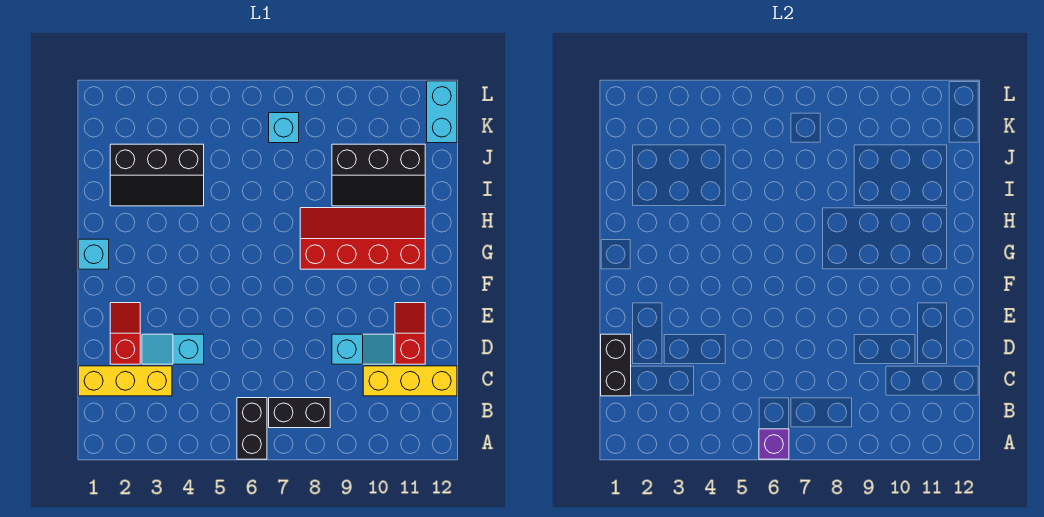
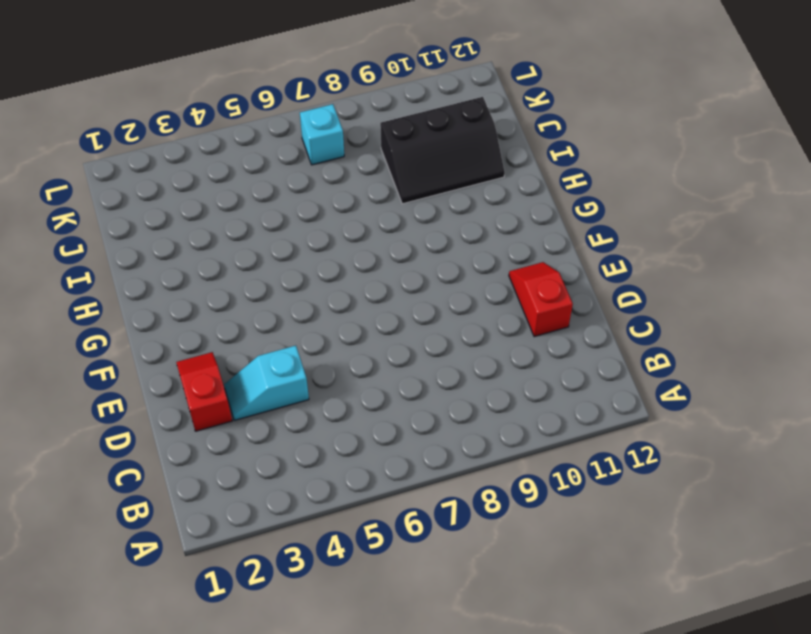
none -> black 1x2 brick [237,398,267,459]
none -> black 1x2 brick [269,398,330,428]
none -> yellow 1x3 brick [79,366,172,396]

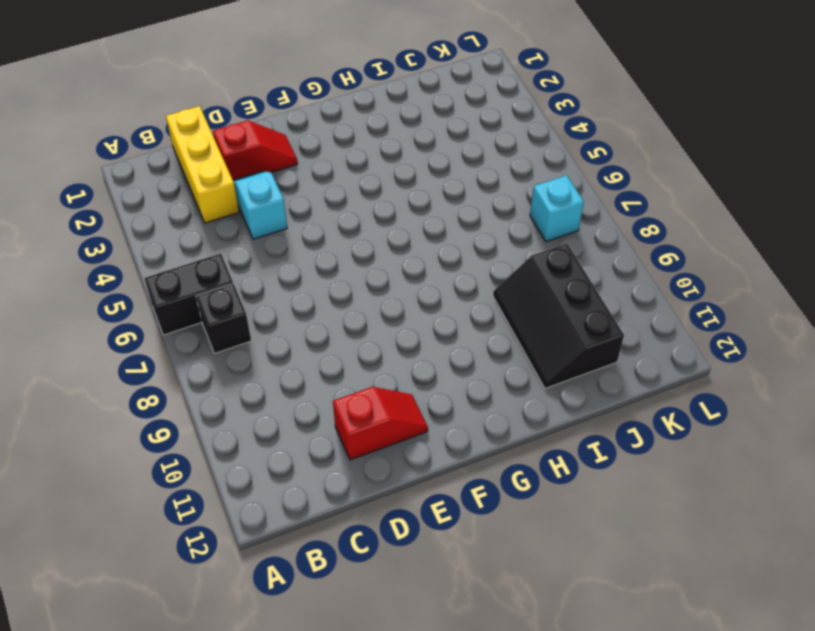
black 1x1 brick [196,284,251,353] -> black 1x2 brick [269,398,330,428]
none -> yellow 1x3 brick [363,366,457,396]
none -> cyan 1x2 slope [332,334,394,364]
none -> cyan 1x1 brick [79,239,109,269]

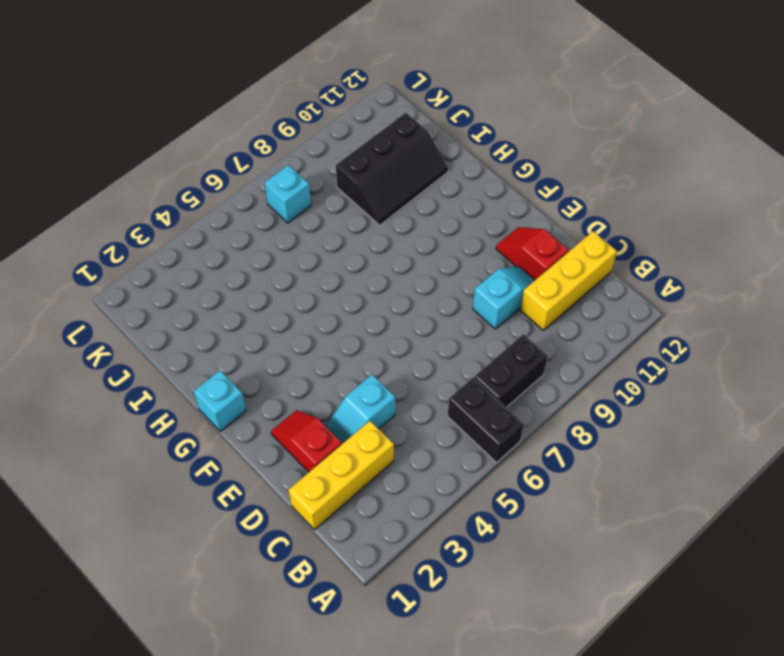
none -> red 2x4 slope [300,208,425,269]
none -> black 2x3 slope [110,144,204,206]
none -> cyan 1x2 brick [427,81,457,143]

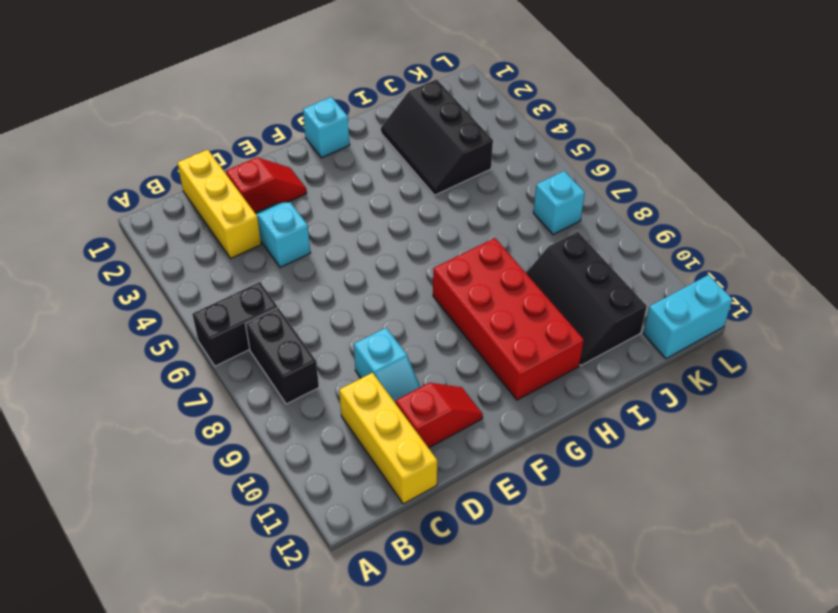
red 2x4 brick [433,238,584,400] -> red 2x4 slope [300,208,425,269]
none -> purple 1x1 brick [759,429,789,459]
none -> black 1x2 brick [601,334,631,396]

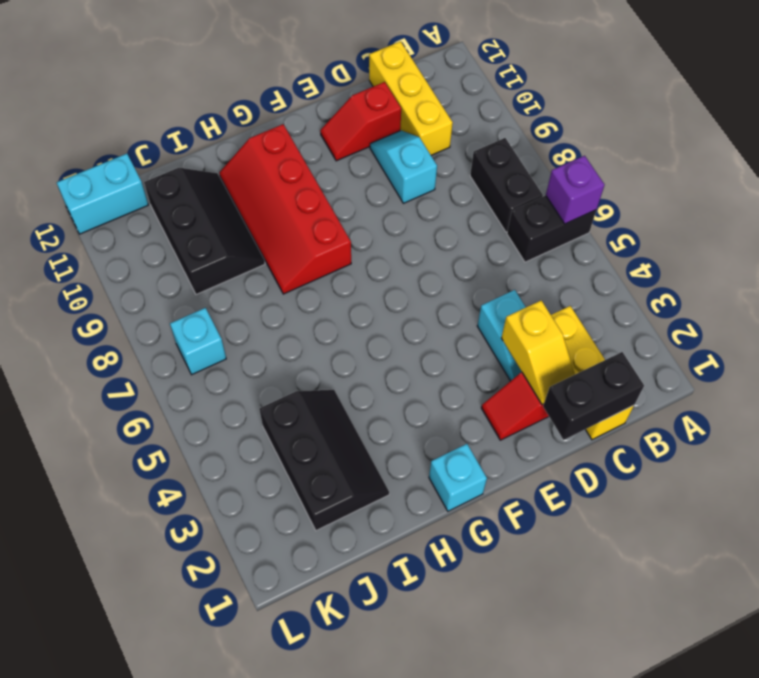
yellow 1x2 slope [501,301,575,404] -> none

